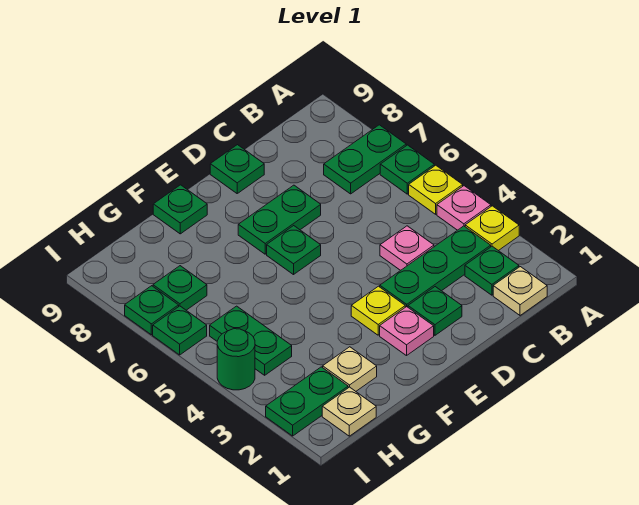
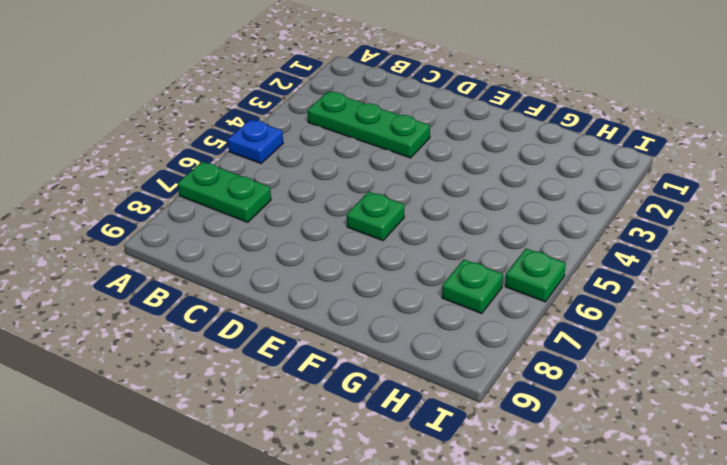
blue 1x1 plate [228,119,283,163] -> yellow 1x1 plate [409,165,463,214]
none -> yellow 1x1 plate [465,206,519,251]
none -> pink 1x1 plate [437,186,491,230]
none -> green 1x1 plate [380,145,434,194]

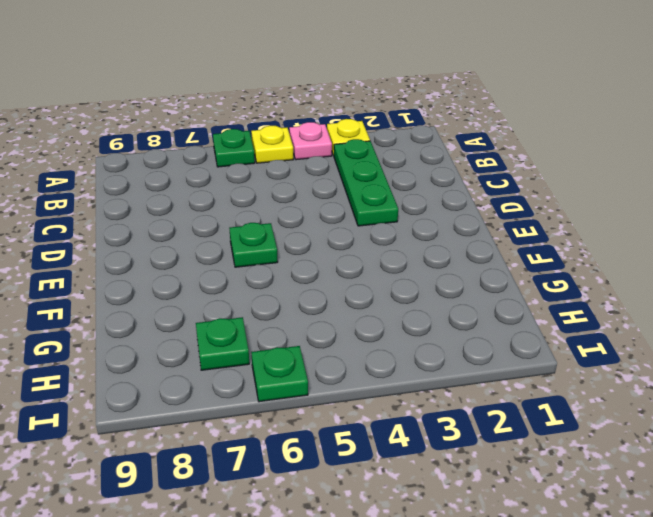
none -> green 1x2 plate [324,125,406,194]
none -> tan 1x1 plate [493,267,547,315]
none -> green 1x1 plate [465,246,519,295]

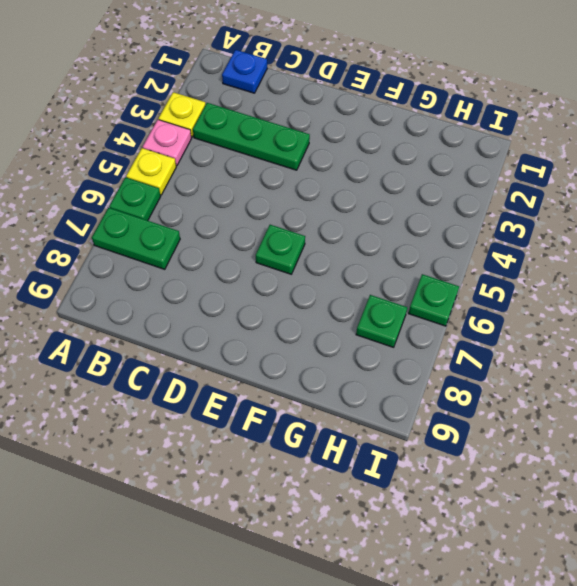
blue 1x1 plate [222,50,267,93] -> tan 1x1 plate [493,267,547,315]
none -> green 1x1 plate [465,246,519,295]
none -> pink 1x1 plate [380,226,434,270]
none -> green 1x1 plate [408,287,462,335]

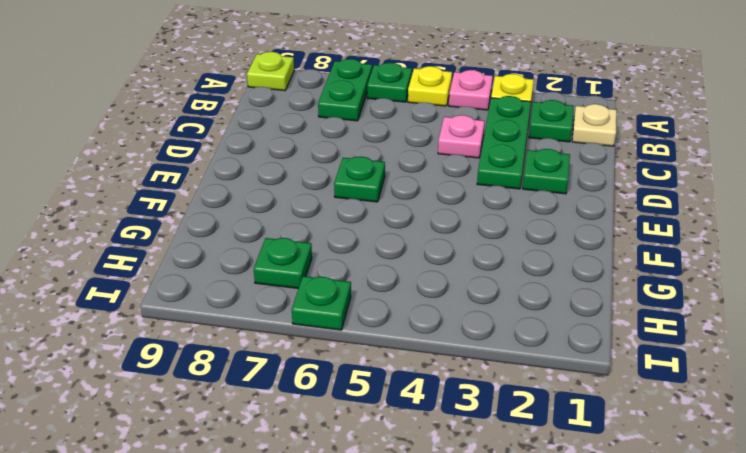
lime 1x1 plate [247,52,294,91] -> none
none -> green 1x2 plate [238,185,321,254]
none -> green 1x1 plate [210,145,264,193]
none -> pink 1x1 plate [380,307,434,356]

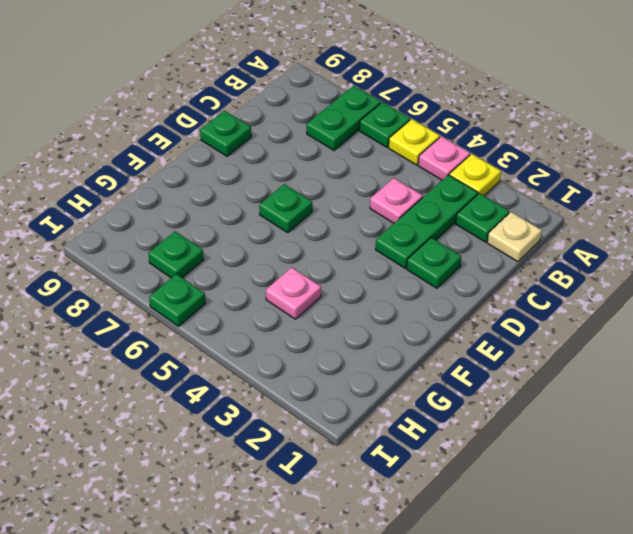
pink 1x1 plate [266,267,321,319] -> pink 1x1 plate moved to [380,307,434,356]
none -> green 1x2 plate [238,185,321,254]
none -> yellow 1x1 plate [351,286,405,335]
none -> green 1x1 plate [153,185,207,234]

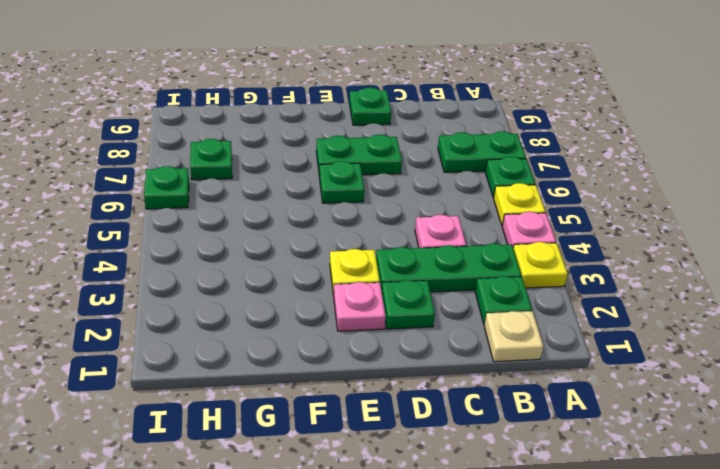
none -> green 1x1 plate [153,185,207,234]
none -> tan 1x1 plate [323,347,377,391]
none -> tan 1x1 plate [322,387,376,436]

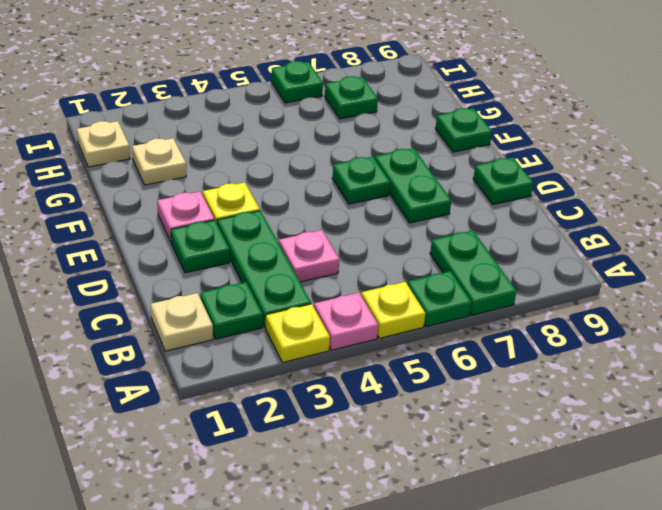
none -> green 1x2 plate [266,367,348,436]
none -> green 1x2 plate [210,306,292,375]
none -> green 1x1 round brick [217,329,255,390]

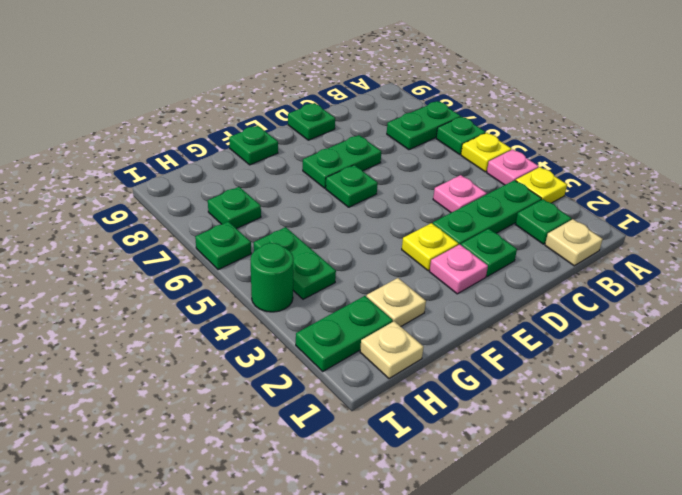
none -> green 1x1 plate [125,286,179,335]

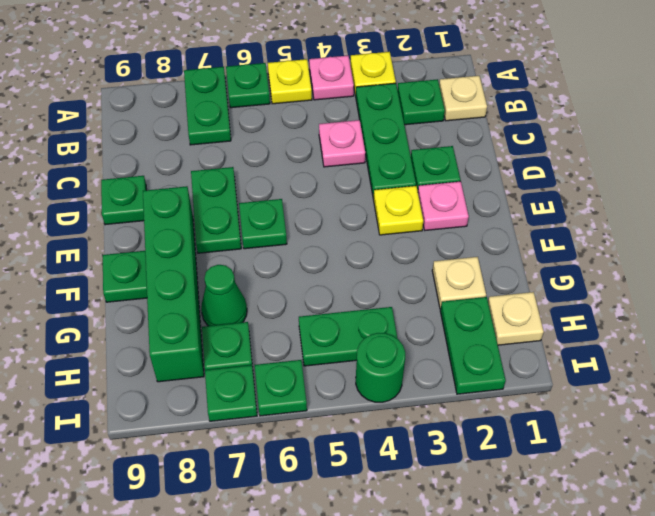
green 1x4 brick [143,186,204,382] -> none
green 1x1 cone [201,265,247,326] -> none

